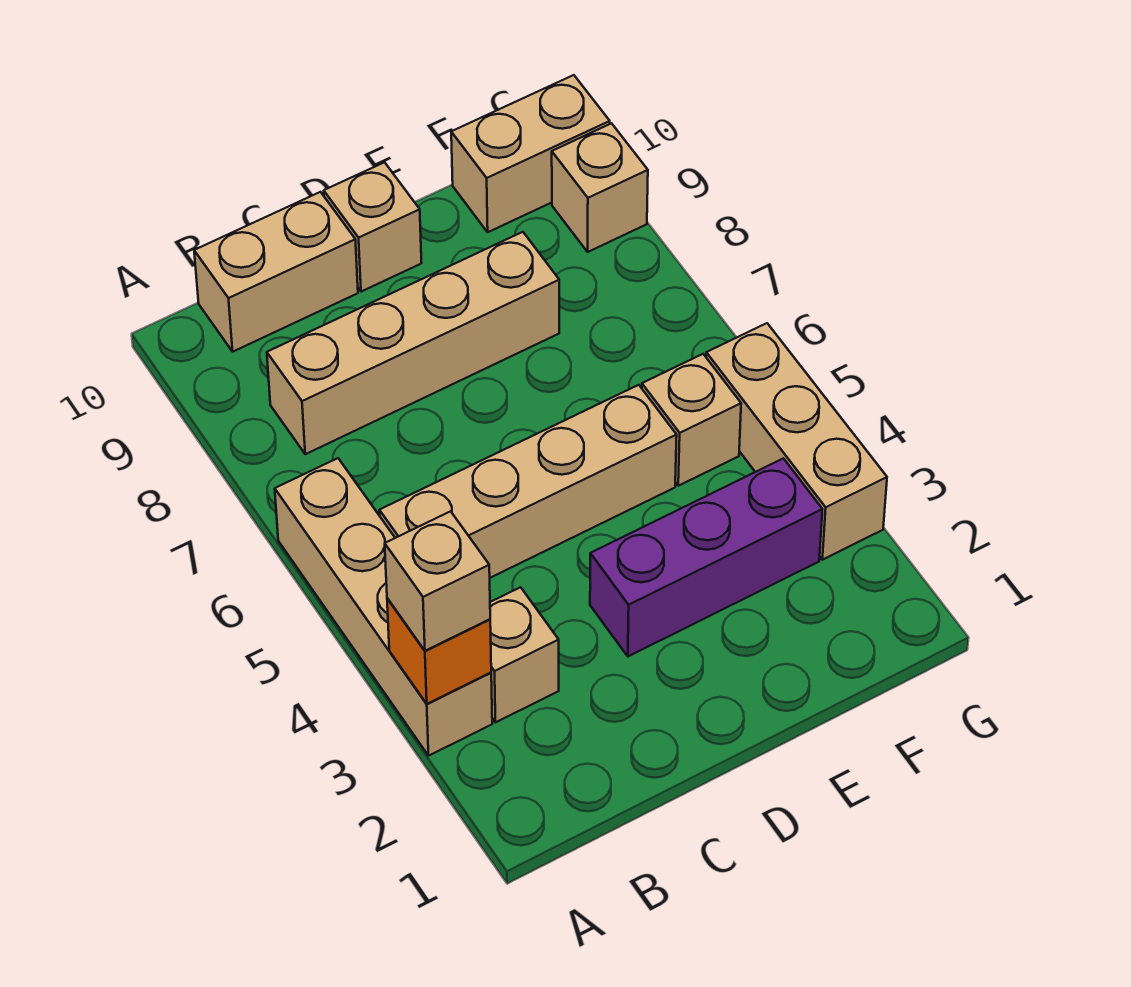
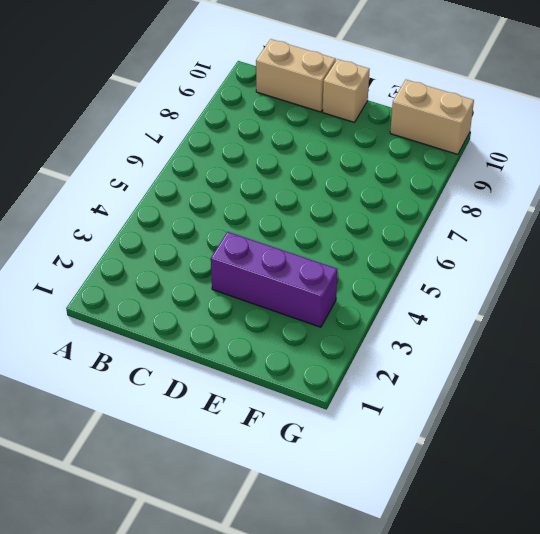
none -> tan 1x4 brick [275,458,492,756]
none -> tan 1x1 brick [490,587,559,722]
none -> tan 1x4 brick [379,385,677,578]

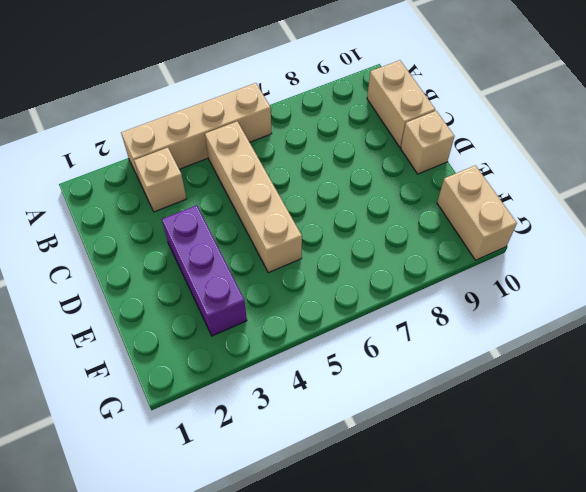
none -> tan 1x4 brick [267,232,559,454]
none -> tan 1x1 brick [642,354,741,486]
none -> tan 1x3 brick [706,323,887,560]

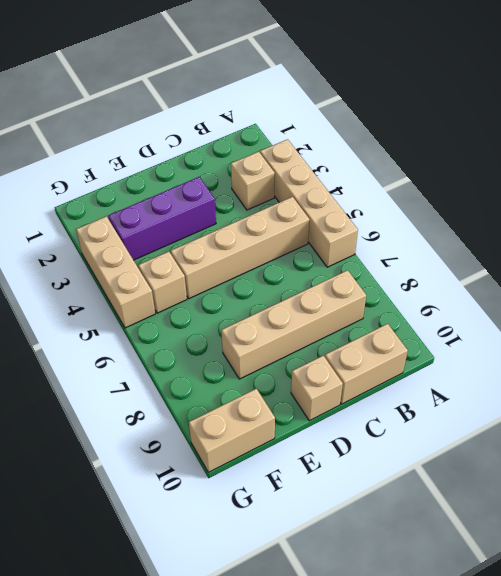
none -> tan 1x1 brick [552,123,648,252]
none -> orange 1x1 brick [387,598,491,704]
none -> tan 1x1 brick [385,511,490,651]

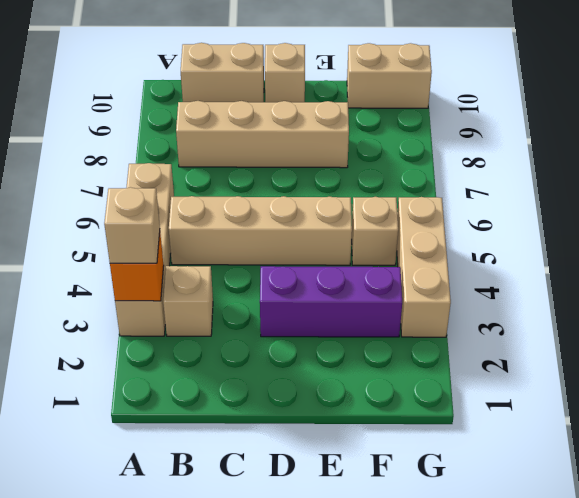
none -> tan 1x1 brick [552,123,648,252]

